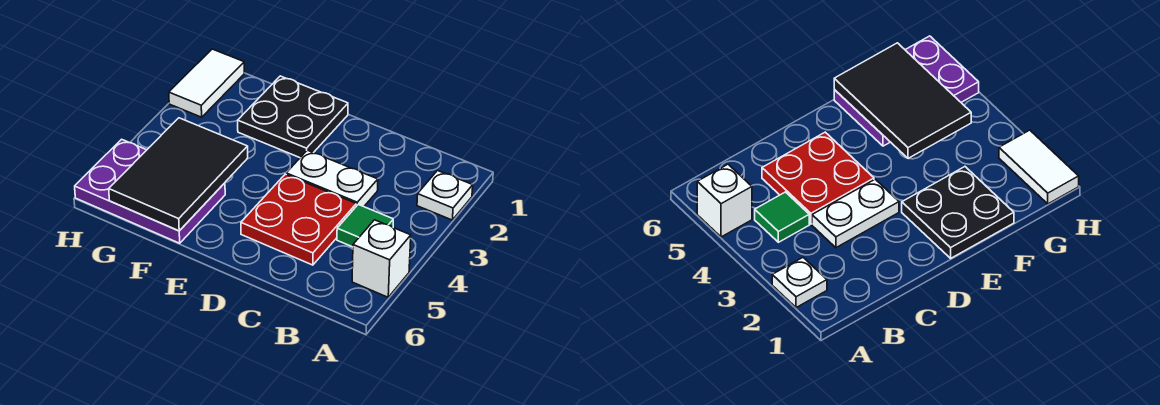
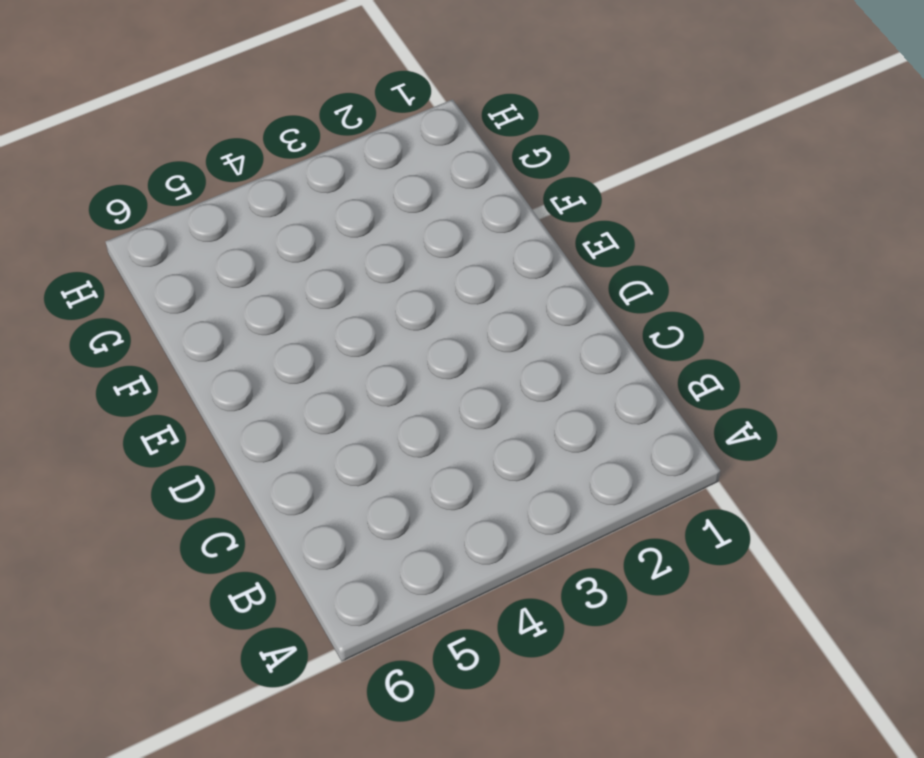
none -> white 1x1 plate [417,171,473,220]
none -> white 1x1 brick [352,220,411,297]

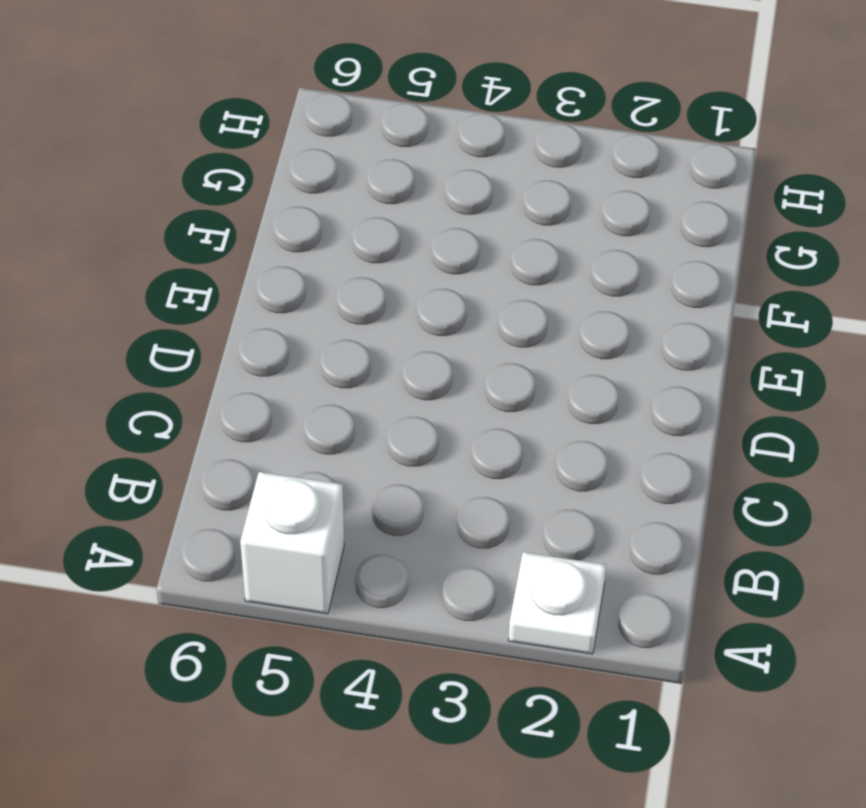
none -> green 1x1 tile [337,204,393,247]
none -> white 1x2 plate [286,150,378,207]

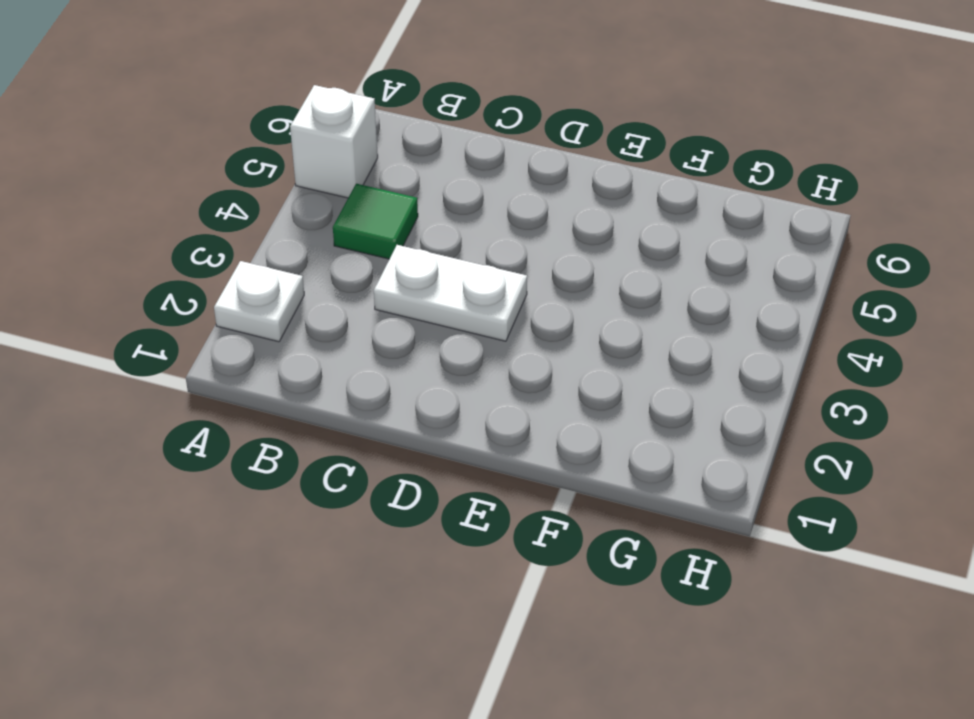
none -> red 2x2 plate [241,174,356,265]
none -> black 2x2 plate [238,76,348,158]

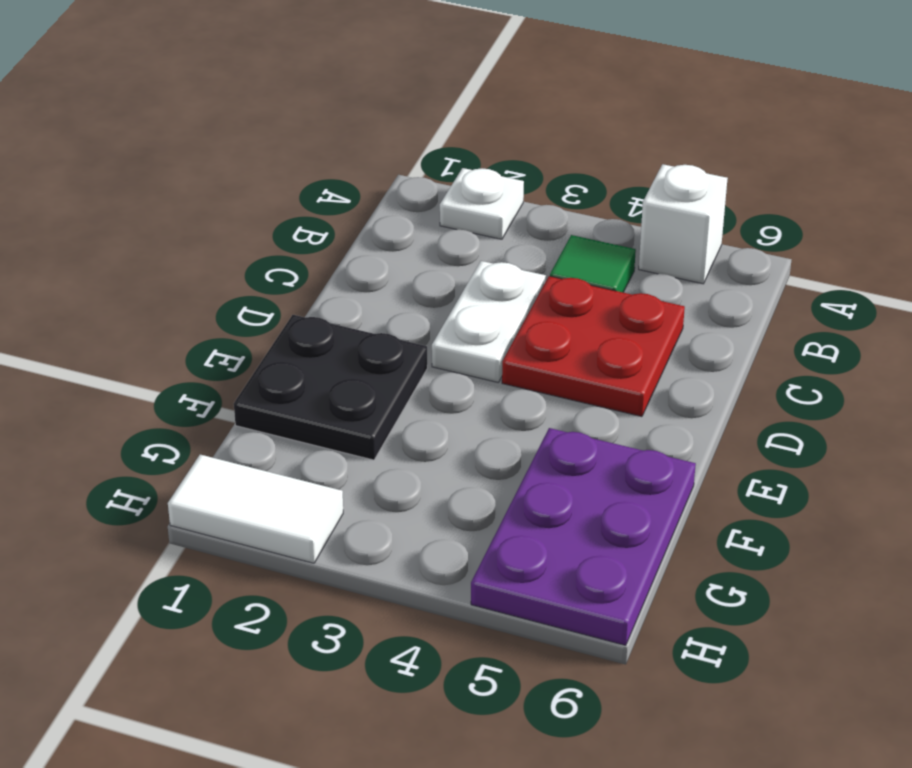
none -> black 2x3 tile [109,118,248,231]

